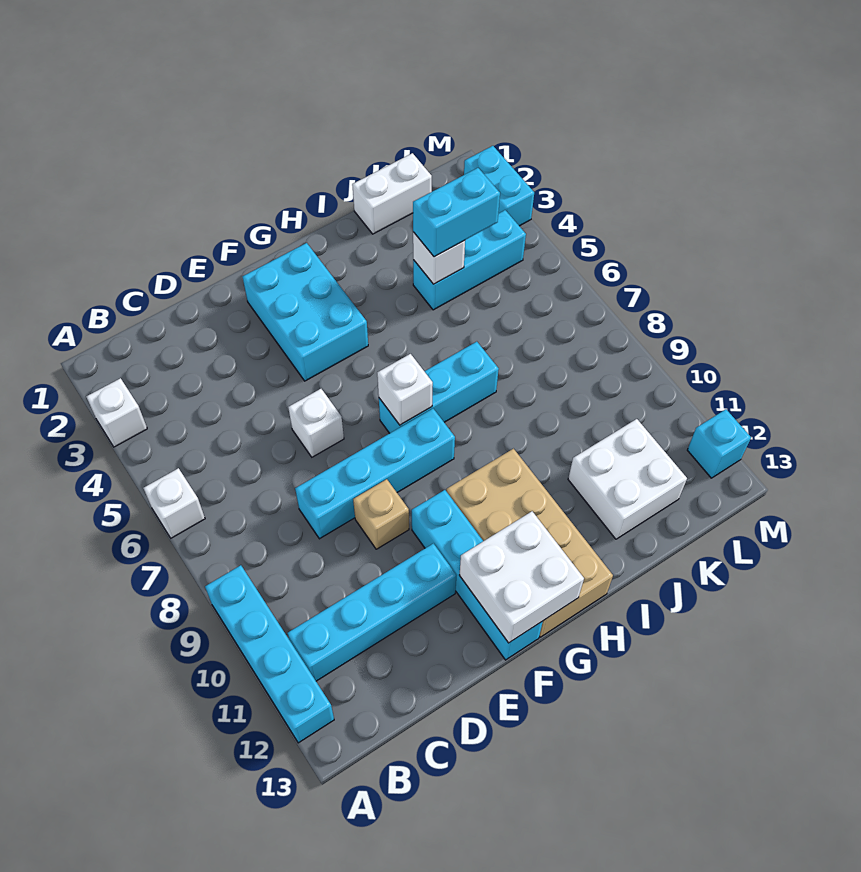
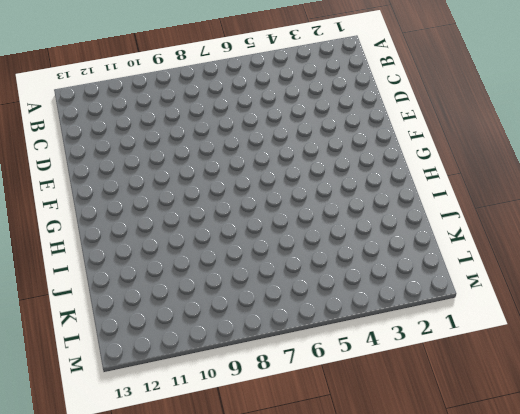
none -> white 1x1 brick [86,378,147,447]
none -> white 1x1 brick [143,468,205,538]
none -> cyan 1x4 brick [205,565,334,743]

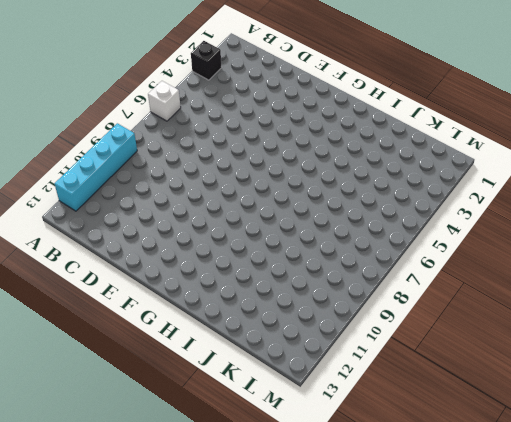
black 1x1 brick [191,41,222,80] -> white 1x1 brick [86,378,147,447]
none -> cyan 1x4 brick [288,543,456,681]
none -> cyan 1x4 brick [295,409,455,539]
none -> white 1x1 brick [288,389,344,457]

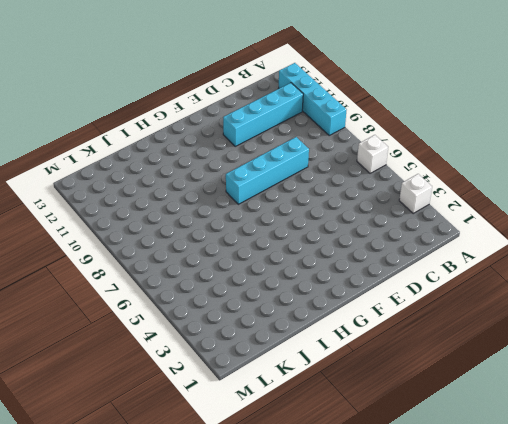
none -> white 1x1 brick [288,389,344,457]
none -> tan 1x1 brick [353,479,409,549]
none -> cyan 2x3 brick [242,243,368,381]

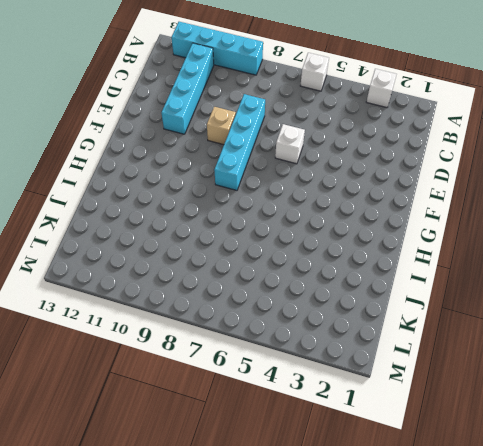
none -> cyan 2x3 brick [242,243,368,381]
none -> cyan 1x4 brick [412,490,543,660]
none -> cyan 1x3 brick [379,342,499,433]

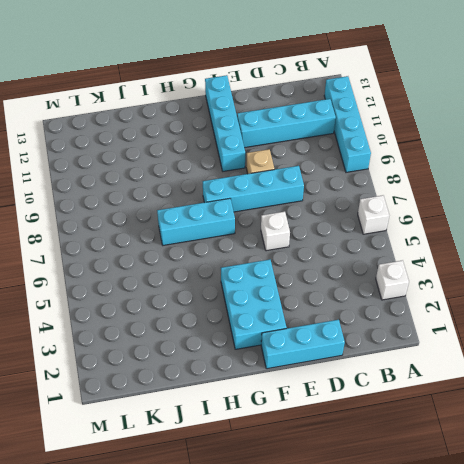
cyan 1x3 brick [261,320,345,369] -> cyan 1x3 brick moved to [413,210,526,310]
none -> tan 2x4 brick [447,449,613,637]
none -> white 1x2 brick [352,153,432,234]
none -> white 2x2 brick [568,419,687,539]

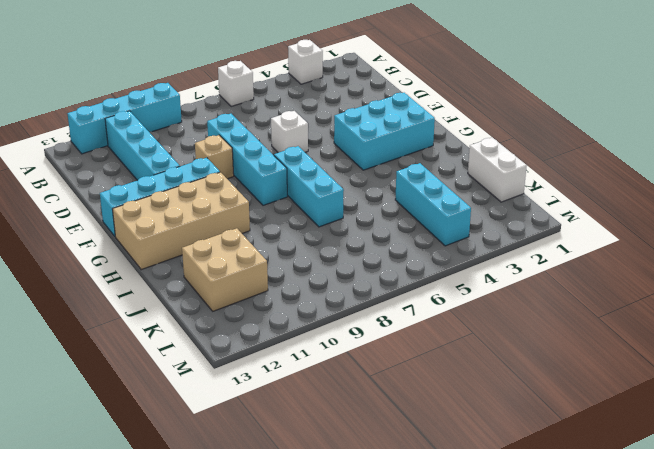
tan 2x2 brick [182,228,268,311] -> white 2x2 brick [568,419,687,539]
none -> cyan 1x2 brick [464,146,534,226]
none -> cyan 1x1 brick [687,409,751,478]
none -> white 2x2 brick [459,511,584,643]

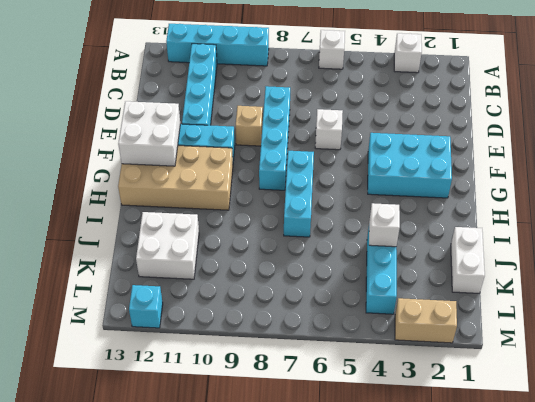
tan 1x2 brick [395,298,457,343] -> cyan 1x2 brick [464,146,534,226]
none -> white 1x1 brick [377,354,433,425]
none -> cyan 1x2 brick [413,168,500,257]

